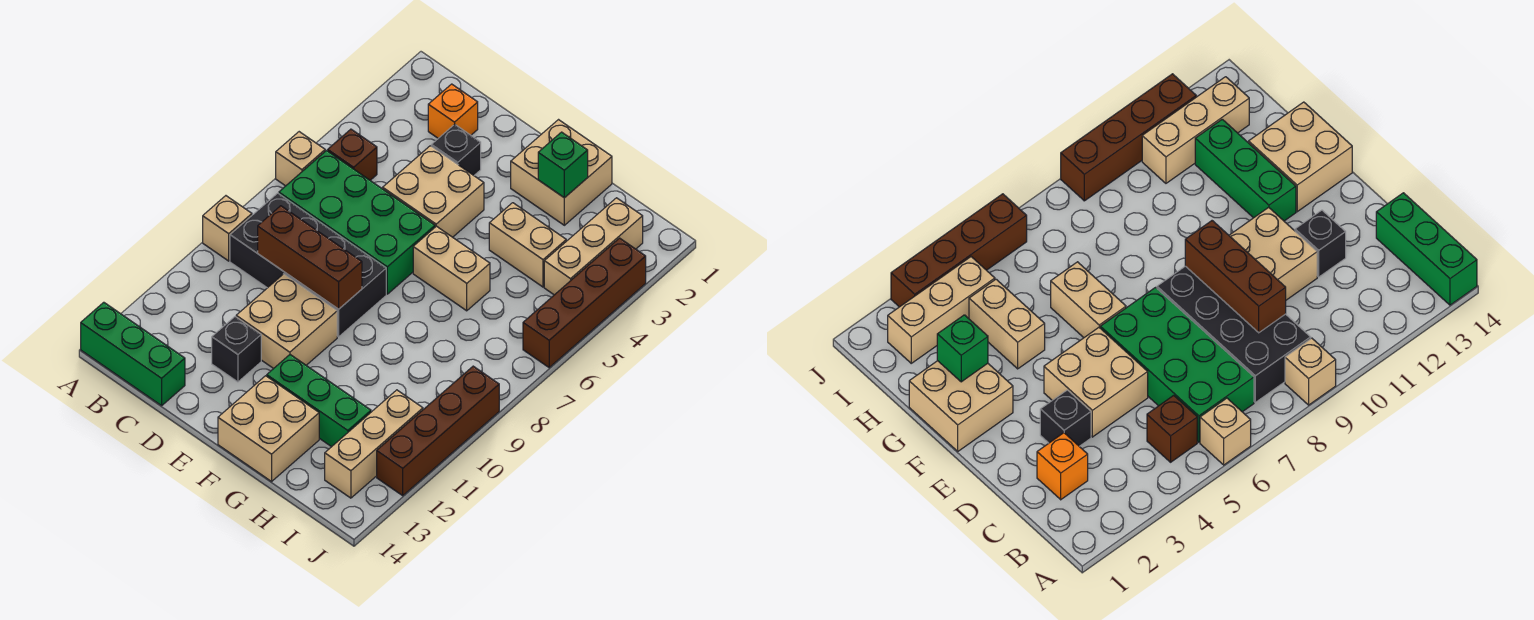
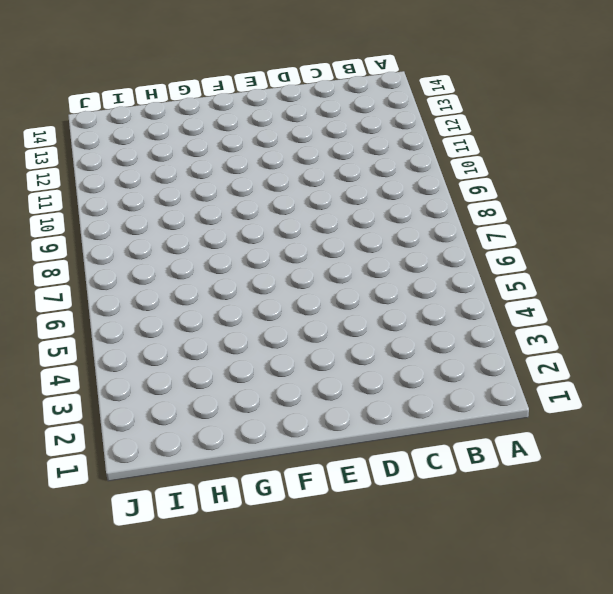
none -> tan 1x1 brick [276,132,325,186]
none -> tan 1x1 brick [203,196,252,261]
none -> green 1x3 brick [81,302,185,406]

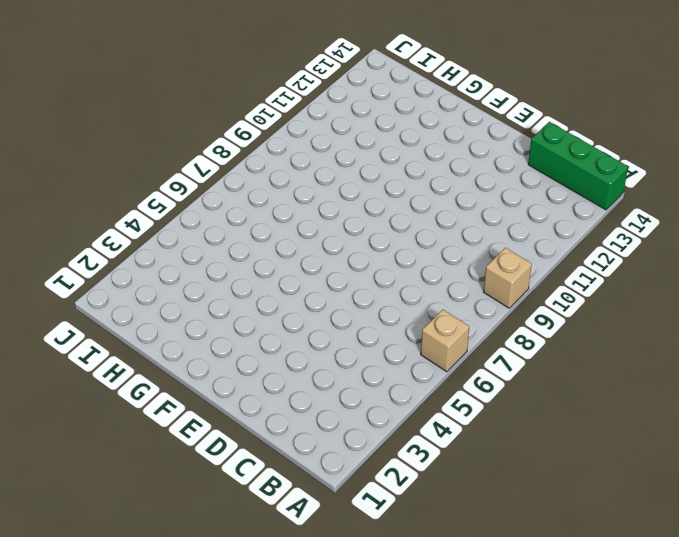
none -> brown 1x1 brick [328,129,377,180]
none -> green 2x4 brick [279,151,435,294]
none -> black 2x4 brick [230,193,386,337]

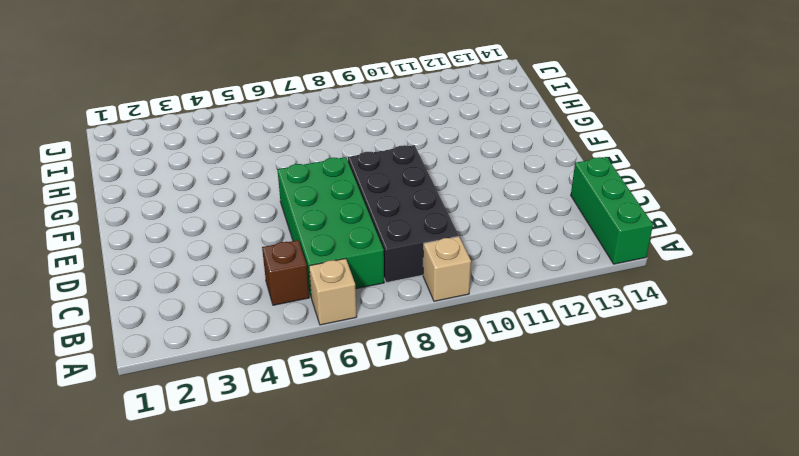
none -> orange 1x1 brick [428,84,478,138]
none -> black 1x1 brick [431,124,481,175]
none -> tan 2x2 brick [383,146,484,237]

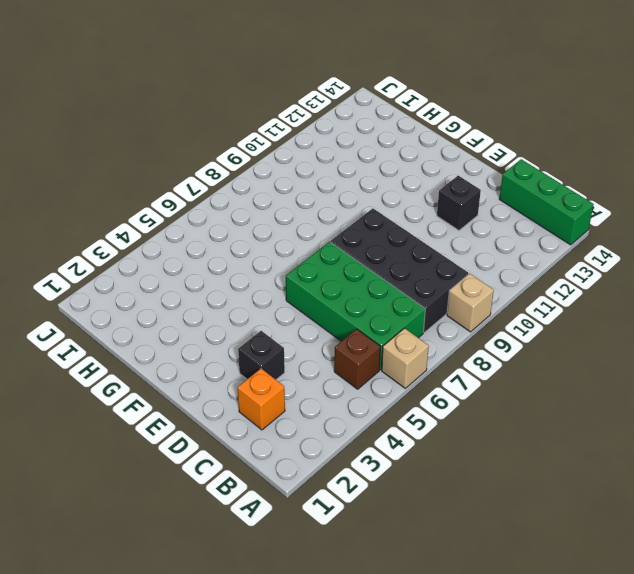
none -> tan 2x2 brick [383,146,484,237]
none -> tan 2x2 brick [236,274,337,369]
none -> tan 2x2 brick [511,120,612,225]

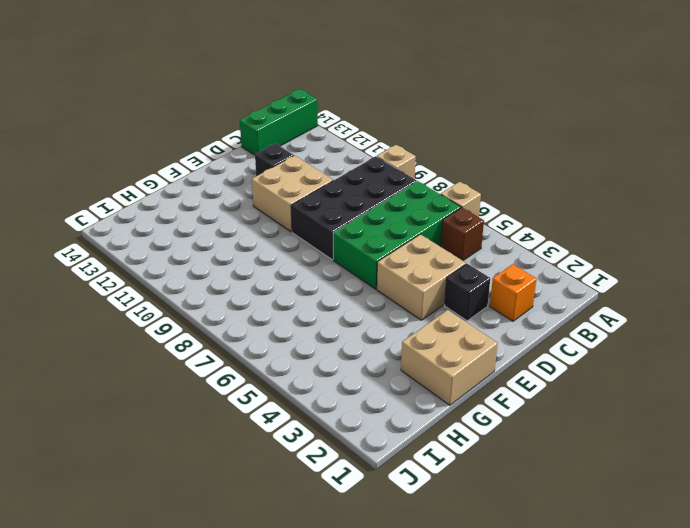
none -> tan 1x2 brick [413,226,490,311]
none -> green 1x3 brick [267,355,371,447]
none -> tan 2x2 brick [218,376,319,481]

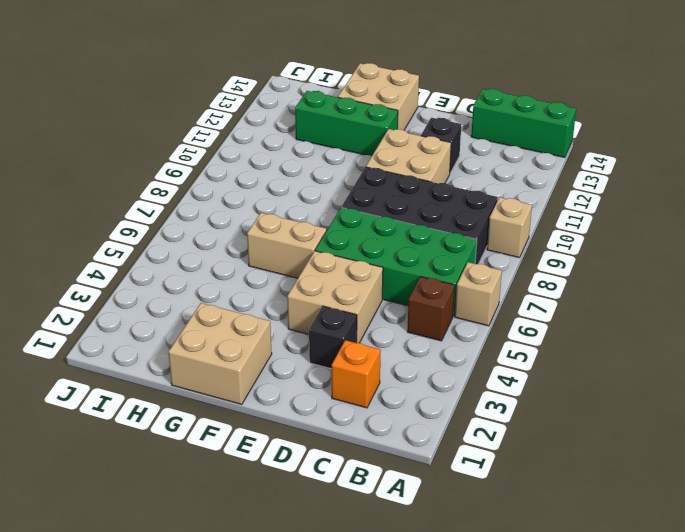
none -> tan 1x2 brick [489,203,566,287]
none -> tan 1x3 brick [544,198,643,295]
none -> tan 1x3 brick [325,390,423,498]

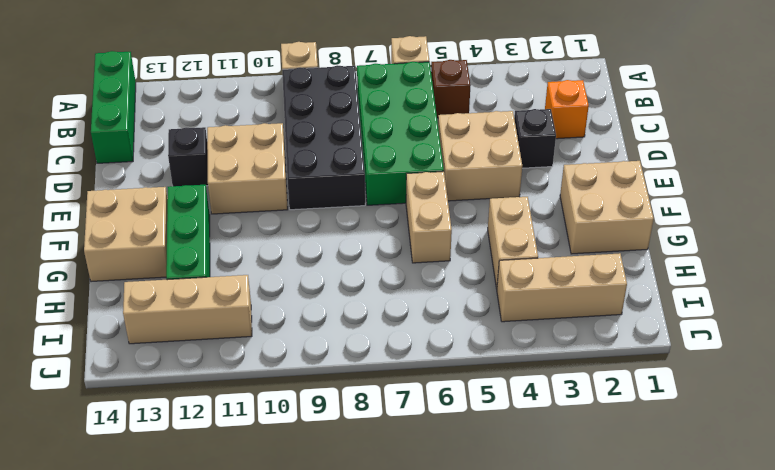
none -> brown 1x4 brick [523,238,646,368]
none -> brown 1x4 brick [377,366,499,496]
none -> brown 1x3 brick [258,206,362,309]

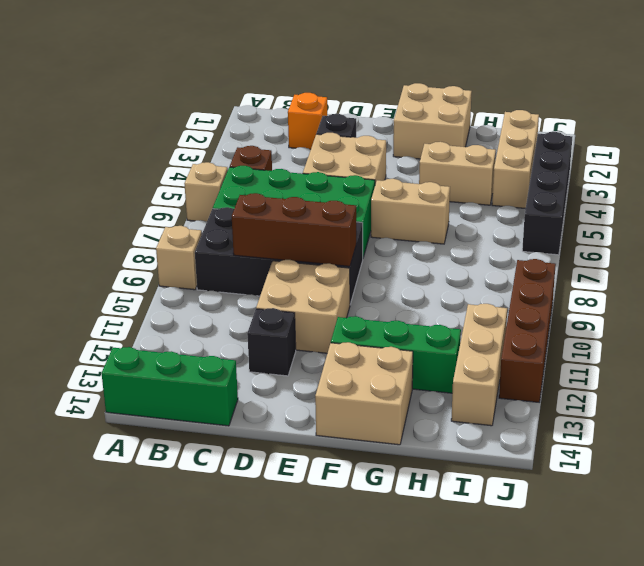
black 1x4 brick [522,132,572,255] -> brown 1x4 brick [523,238,646,368]
none -> green 1x1 brick [538,132,588,198]

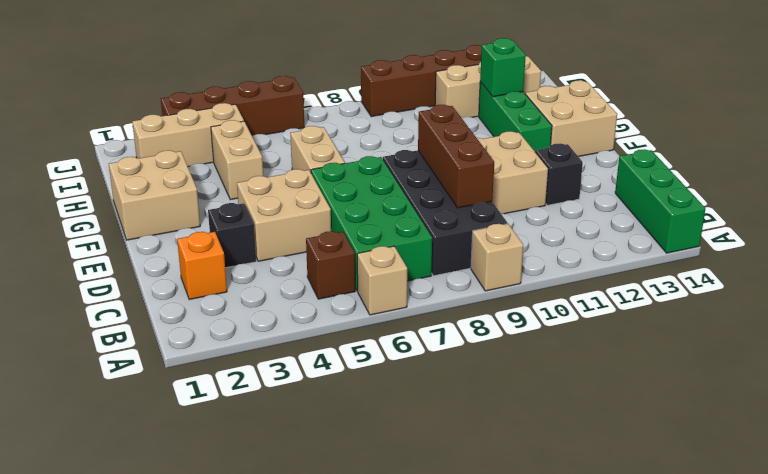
green 1x1 brick [480,38,526,97] -> green 1x1 brick moved to [538,132,588,198]

